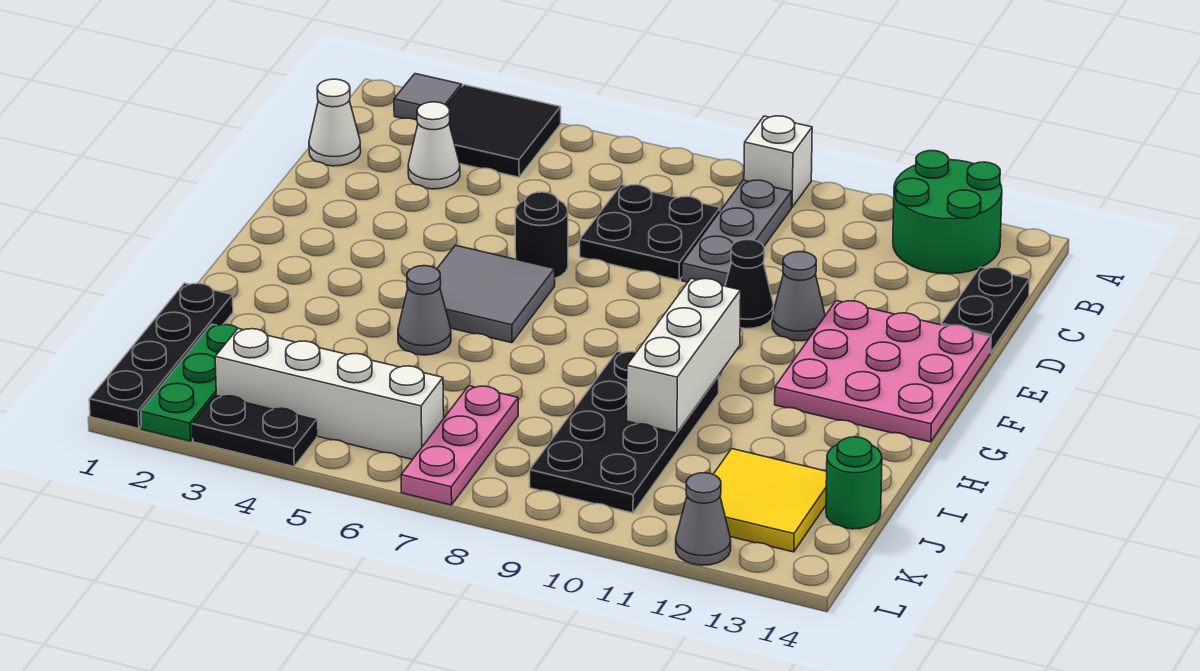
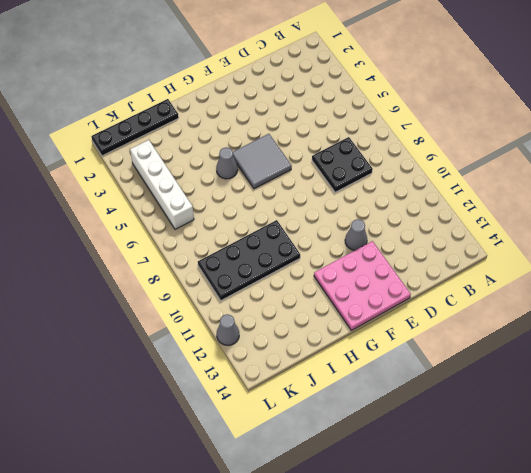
none -> grey 1x1 tile [394,74,462,120]
none -> black 2x2 tile [447,85,561,177]
none -> white 1x1 brick [744,116,812,207]

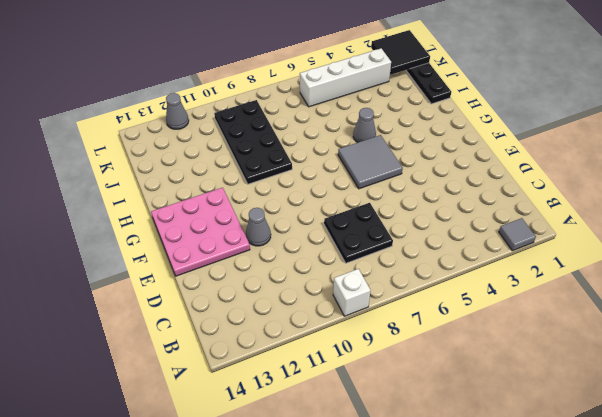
black 2x2 tile [371,30,430,75] -> black 2x2 tile moved to [447,85,561,177]
none -> green 2x2 round brick [893,151,1002,274]
none -> grey 1x3 plate [682,180,792,286]
none -> white 1x1 cone [309,79,361,166]

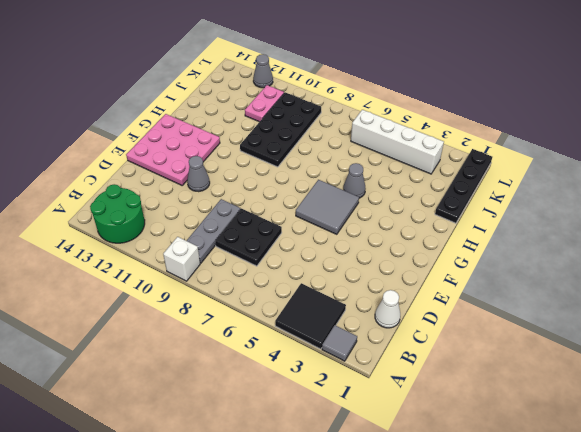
pink 1x2 plate [245,85,284,122] -> none
none -> white 1x1 cone [408,102,460,189]
none -> black 1x2 plate [941,267,1030,353]
none -> black 1x1 round brick [515,192,568,278]

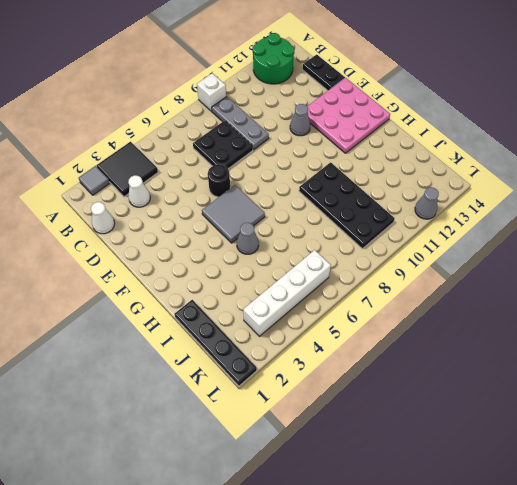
none -> black 1x1 cone [725,240,773,329]
none -> green 1x3 plate [141,324,238,441]
none -> pink 1x3 plate [401,386,518,505]

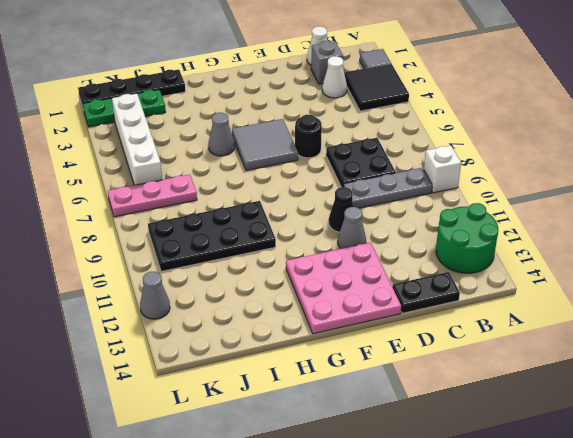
grey 1x1 brick [311,41,343,84] -> none
none -> yellow 2x2 tile [713,449,827,552]
none -> green 1x1 round brick [826,437,882,529]
none -> black 1x2 plate [192,395,317,467]

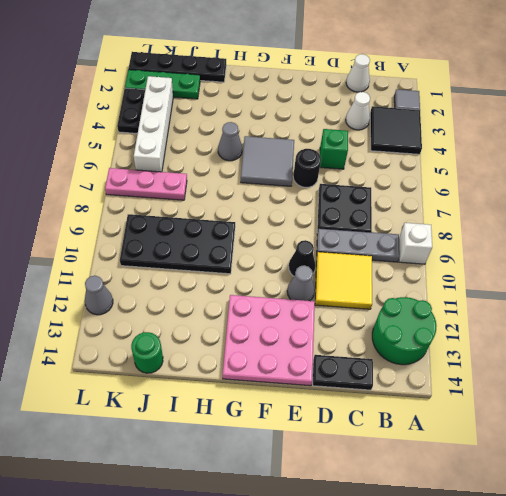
yellow 2x2 tile [315,252,372,309] -> yellow 2x2 tile moved to [713,449,827,552]
green 1x1 brick [320,129,348,169] -> none
none -> white 1x3 brick [627,278,741,433]

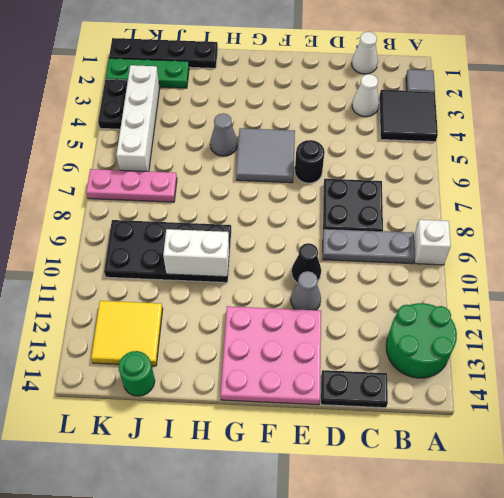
white 1x2 brick [163,229,229,277] -> white 1x3 brick [627,278,741,433]
none -> grey 1x1 cone [676,473,731,565]

